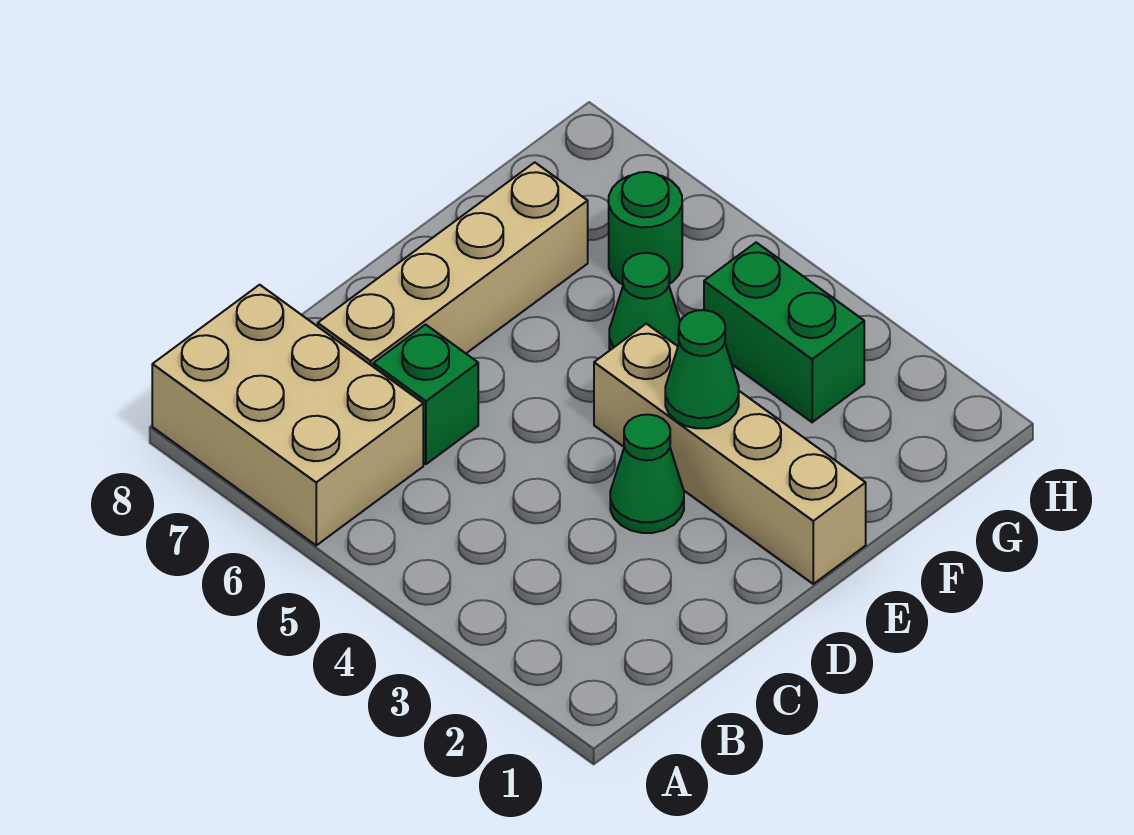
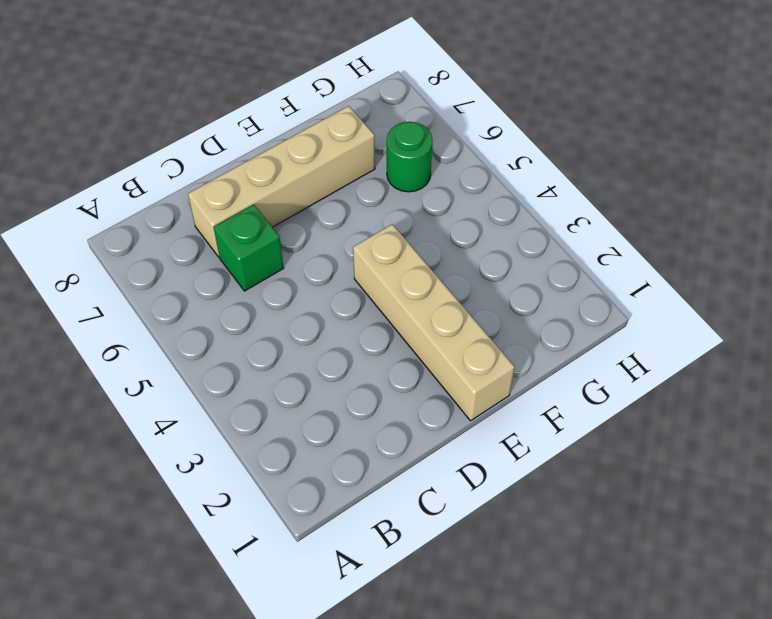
none -> tan 2x3 brick [152,285,423,545]
none -> green 1x1 cone [610,415,684,533]

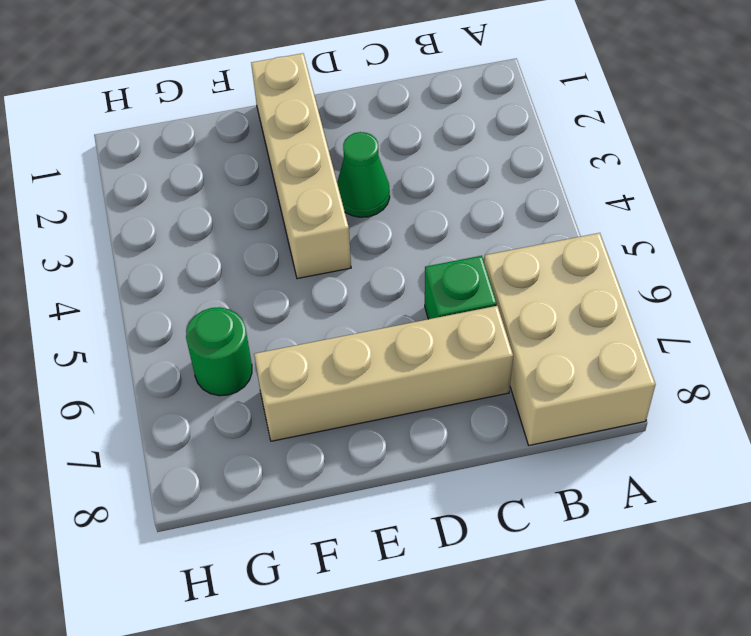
none -> green 1x1 cone [609,253,680,350]
none -> green 1x2 brick [704,242,864,422]

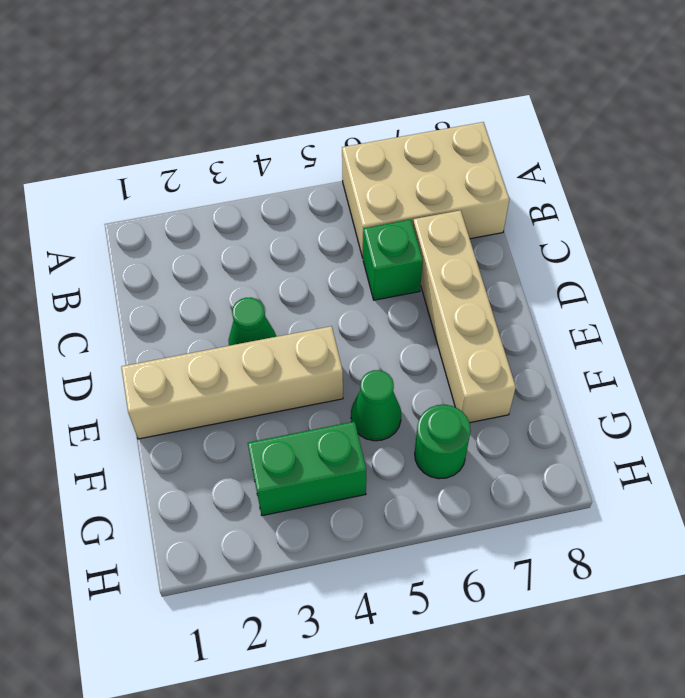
none -> green 1x1 cone [665,310,739,428]

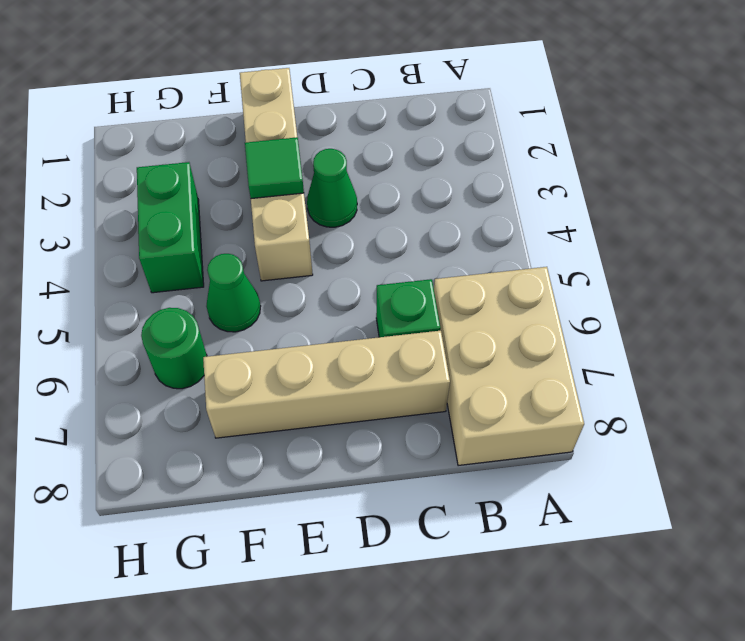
green 1x1 tile [245,137,304,199] -> green 1x1 cone [665,310,739,428]

